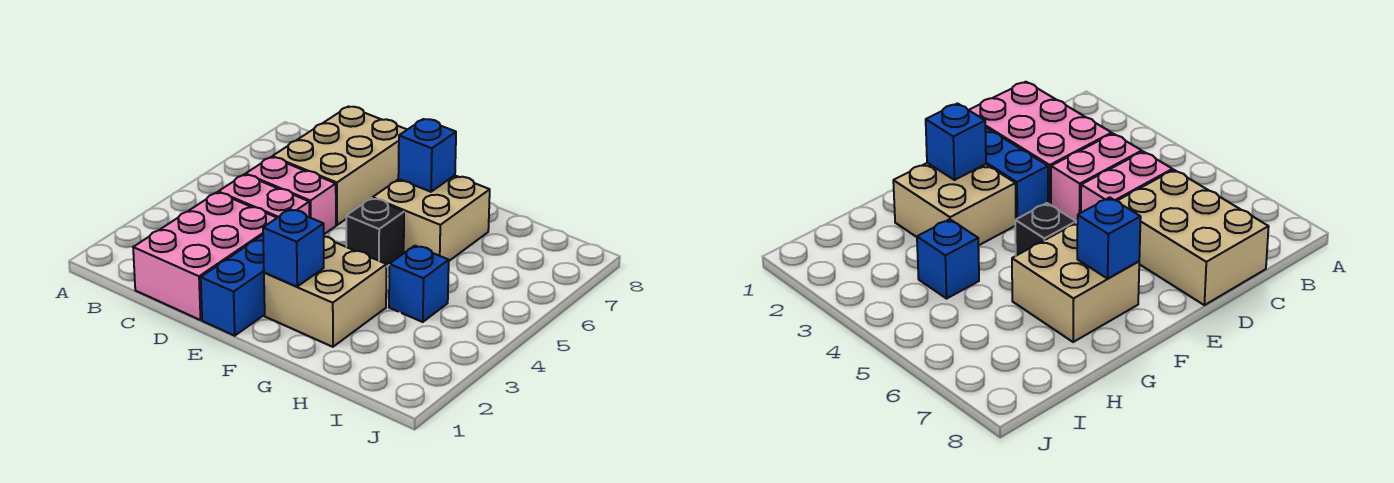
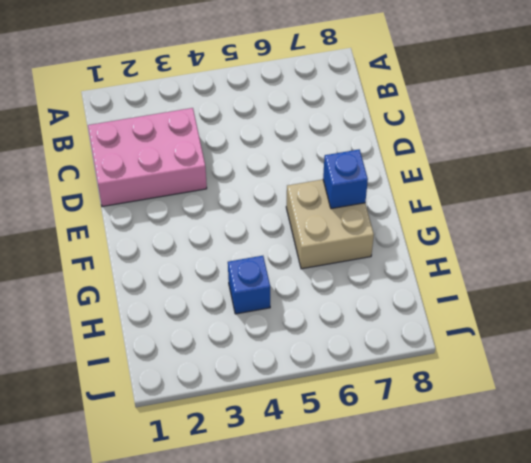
none -> pink 1x2 brick [218,174,309,218]
none -> pink 1x2 brick [246,157,336,234]

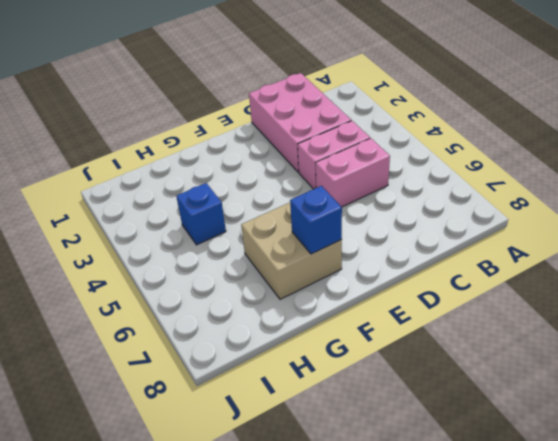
none -> tan 2x3 brick [272,107,407,225]
none -> blue 1x3 brick [201,235,265,336]

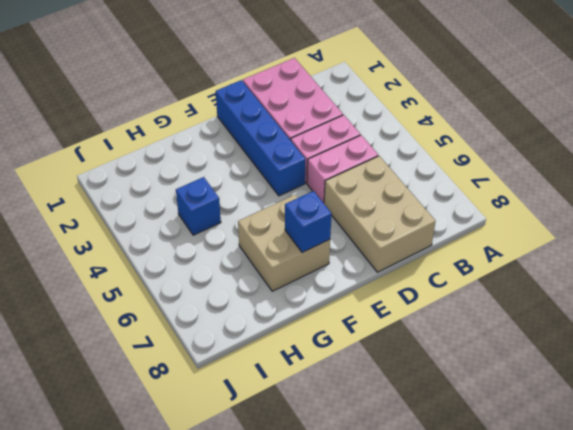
blue 1x4 brick [216,80,305,196] -> blue 1x3 brick [201,235,265,336]
none -> tan 2x2 brick [264,236,386,347]
none -> black 1x1 brick [346,198,404,267]

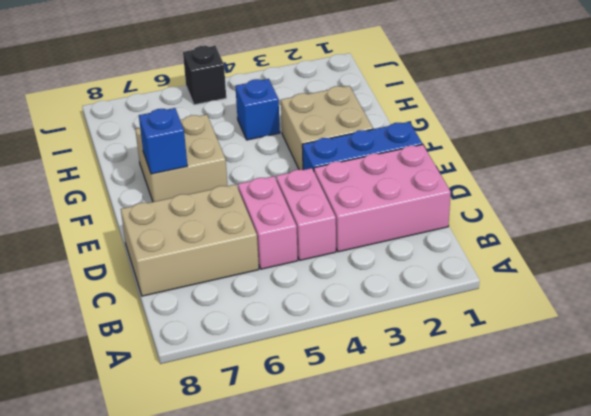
black 1x1 brick [183,46,226,105] -> black 1x1 brick moved to [346,198,404,267]
none -> blue 1x1 brick [263,209,324,287]

